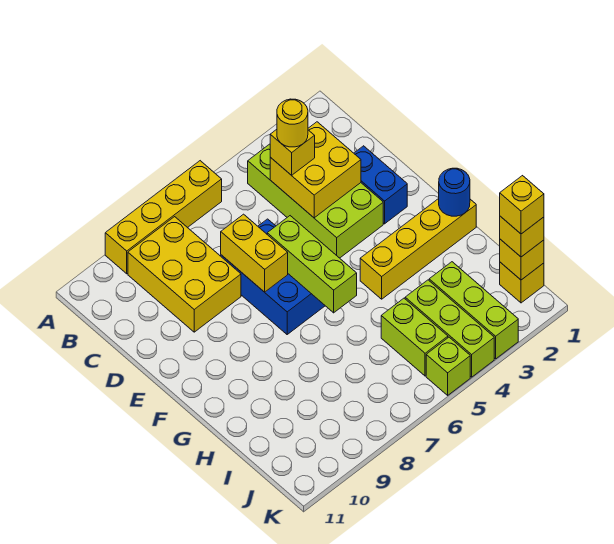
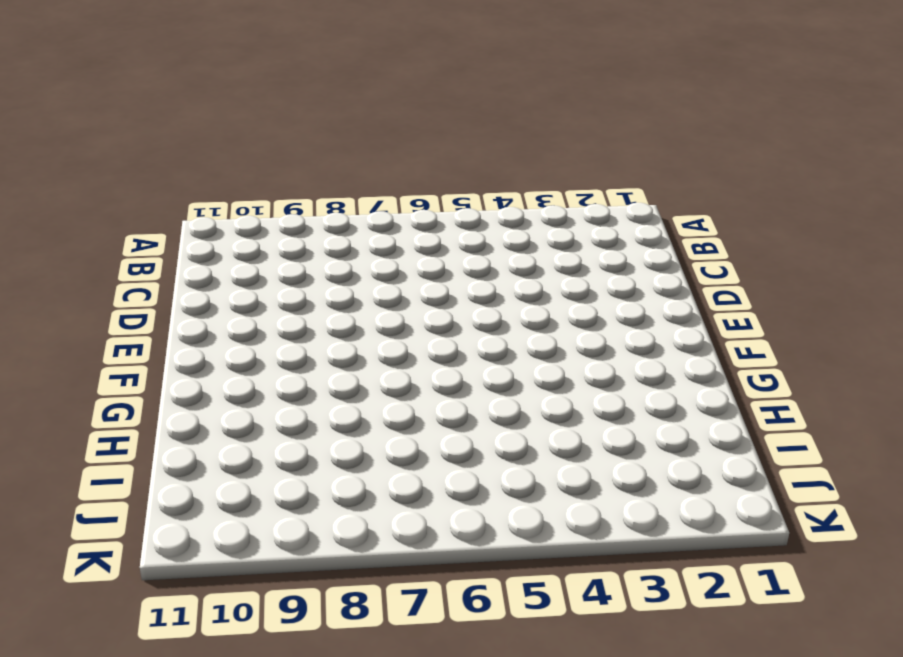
none -> yellow 1x4 brick [105,161,222,274]
none -> lime 2x4 brick [248,144,383,258]
none -> yellow 2x3 brick [128,217,241,332]

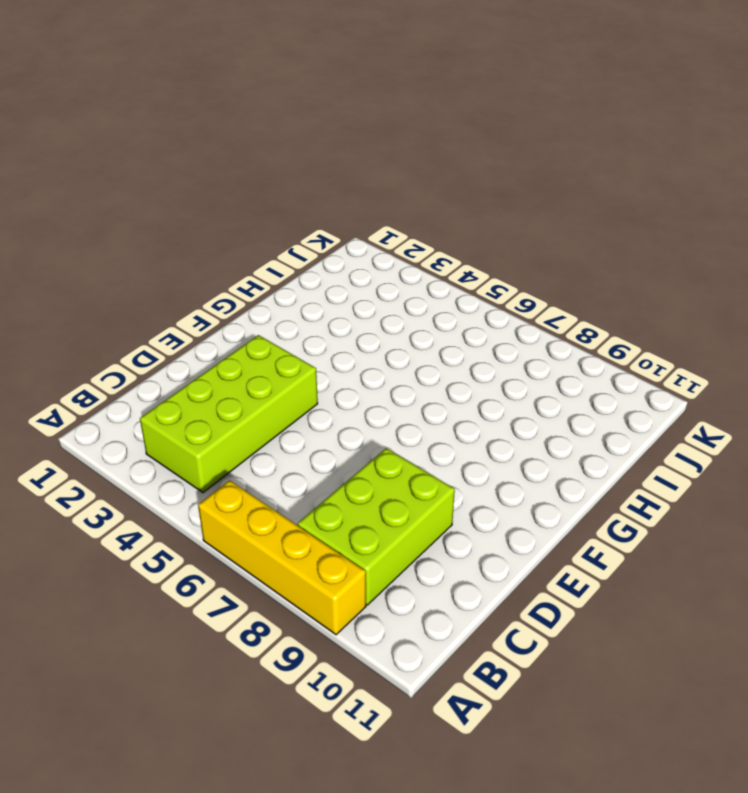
lime 2x3 brick [298,448,455,605] -> yellow 2x3 brick [128,217,241,332]
none -> blue 1x2 brick [354,146,407,224]
none -> blue 2x3 brick [221,219,325,334]
none -> yellow 1x4 brick [360,199,476,299]

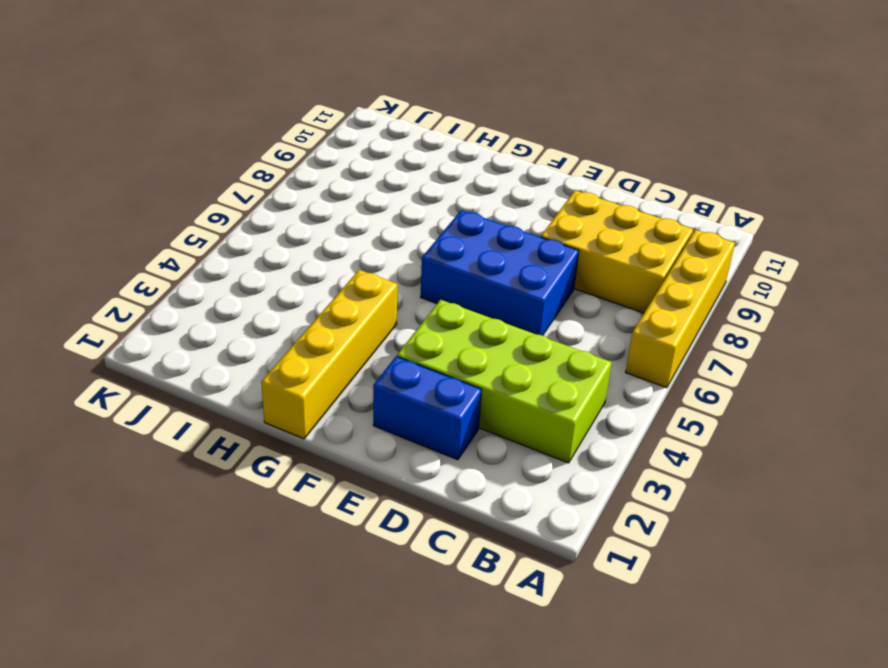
none -> lime 1x3 brick [429,262,518,359]
none -> lime 1x3 brick [405,280,494,377]
none -> lime 1x2 brick [381,298,448,376]

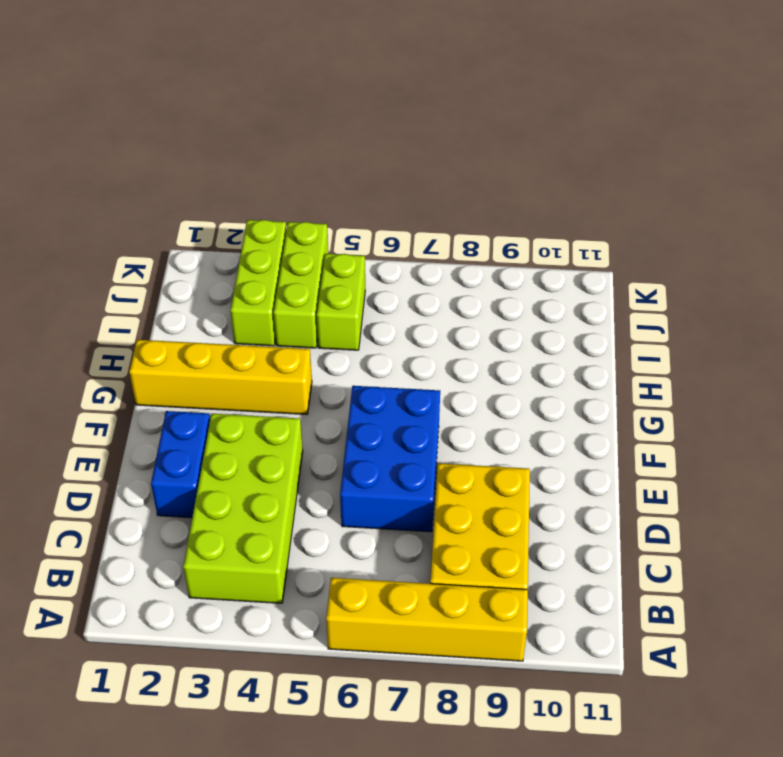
none -> yellow 1x1 brick [500,262,544,303]
none -> lime 1x1 brick [426,337,470,395]
none -> yellow 2x2 brick [270,122,361,218]

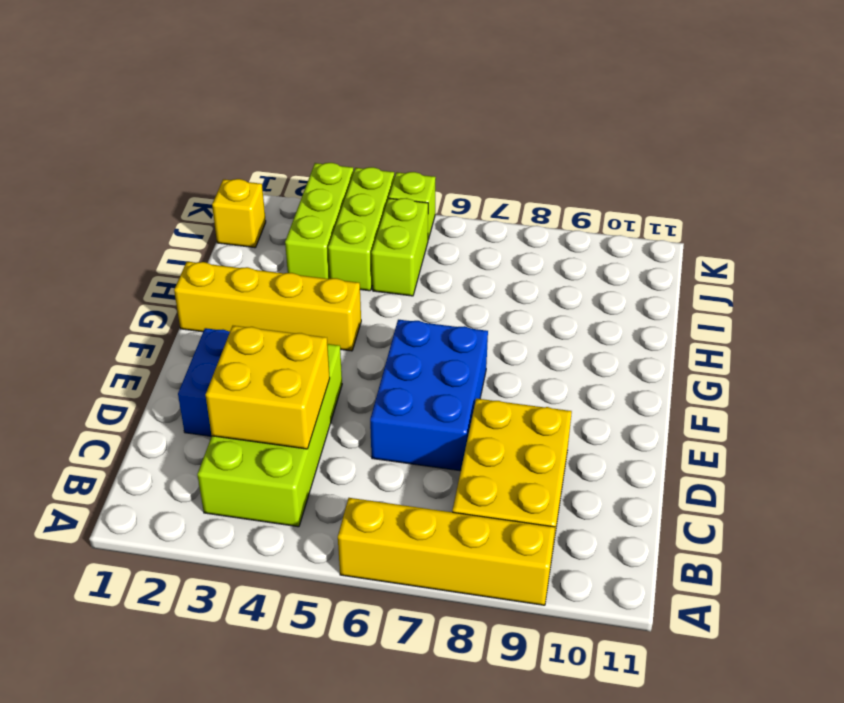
none -> yellow 1x2 brick [221,214,288,292]
none -> lime 1x3 brick [267,216,357,313]
none -> blue 1x1 round brick [439,168,470,216]

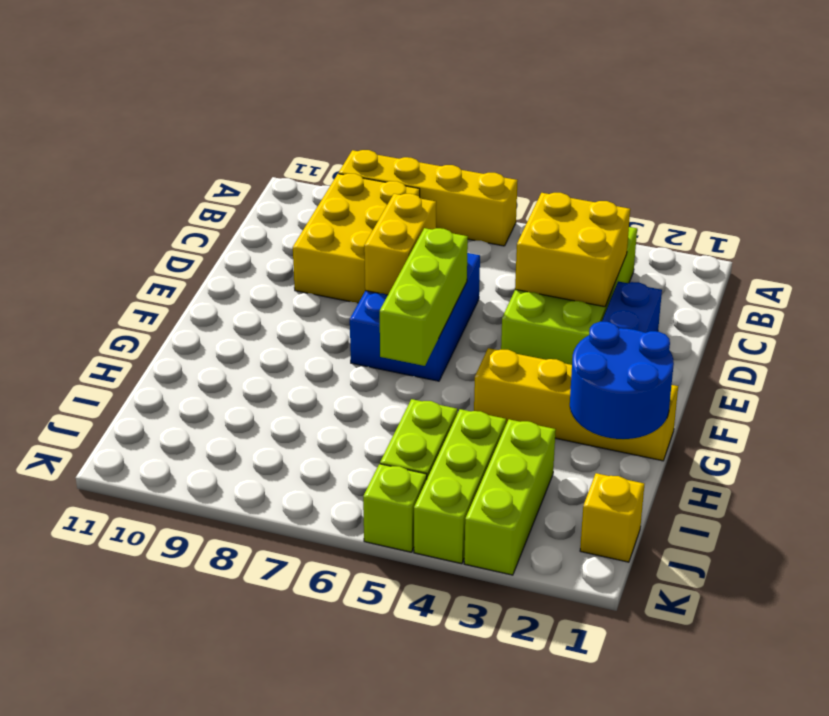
blue 2x2 round brick [570,322,674,439] -> blue 1x1 round brick [439,168,470,216]
none -> yellow 1x1 brick [500,239,544,280]
none -> yellow 1x1 brick [270,129,315,175]
none -> yellow 1x1 brick [500,216,544,257]

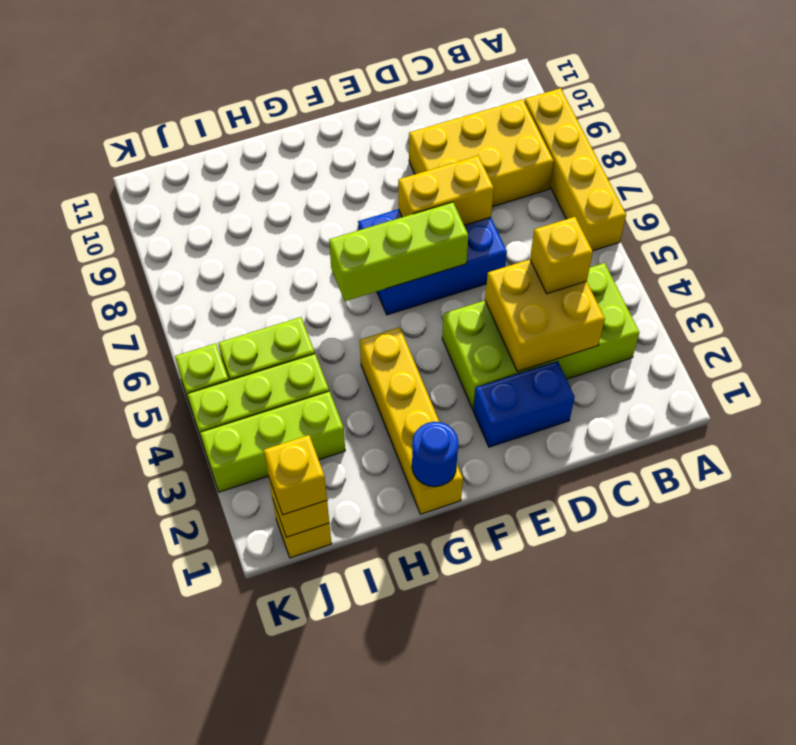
none -> yellow 1x1 round brick [277,99,308,147]
none -> yellow 1x1 brick [500,176,544,234]

